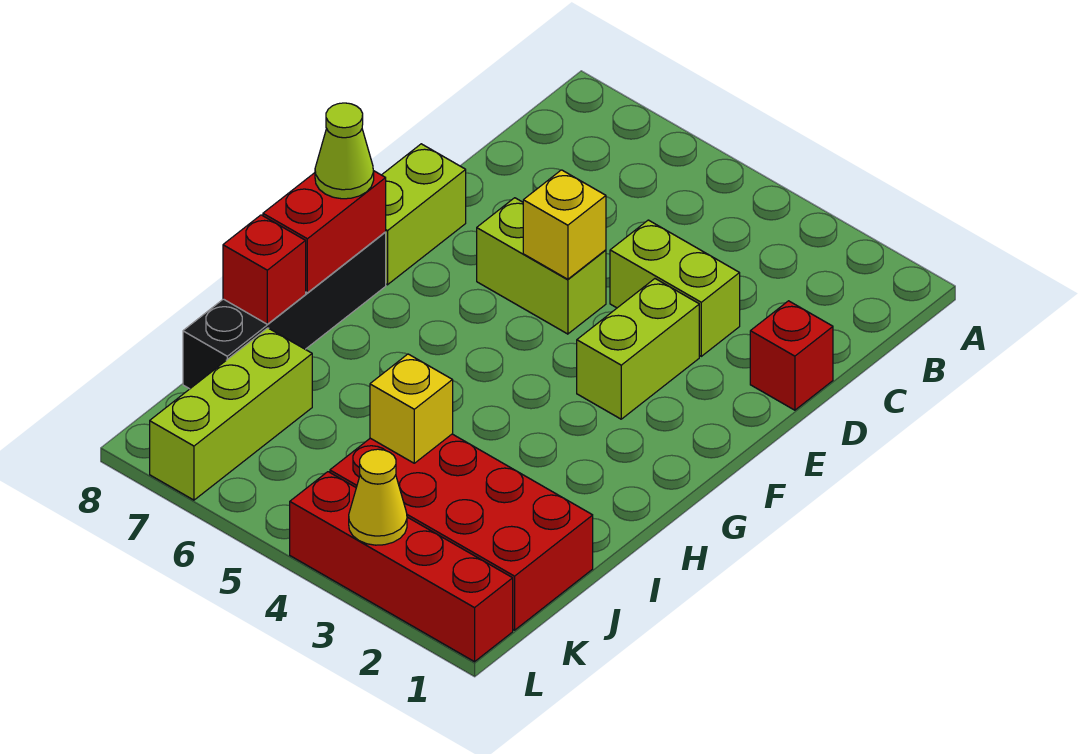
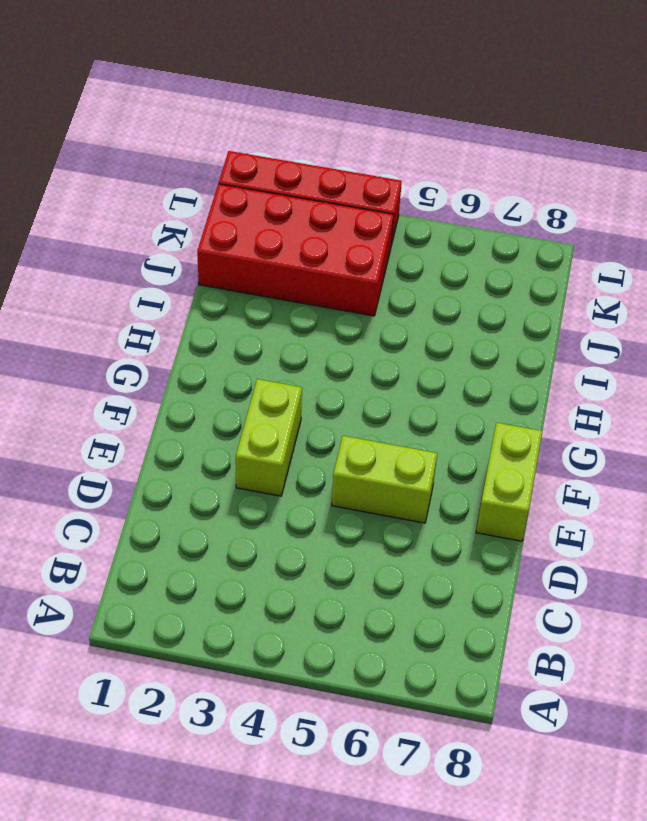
none -> red 1x1 brick [750,301,833,410]
none -> lime 1x2 brick [610,220,740,356]
none -> black 1x4 brick [183,233,386,389]

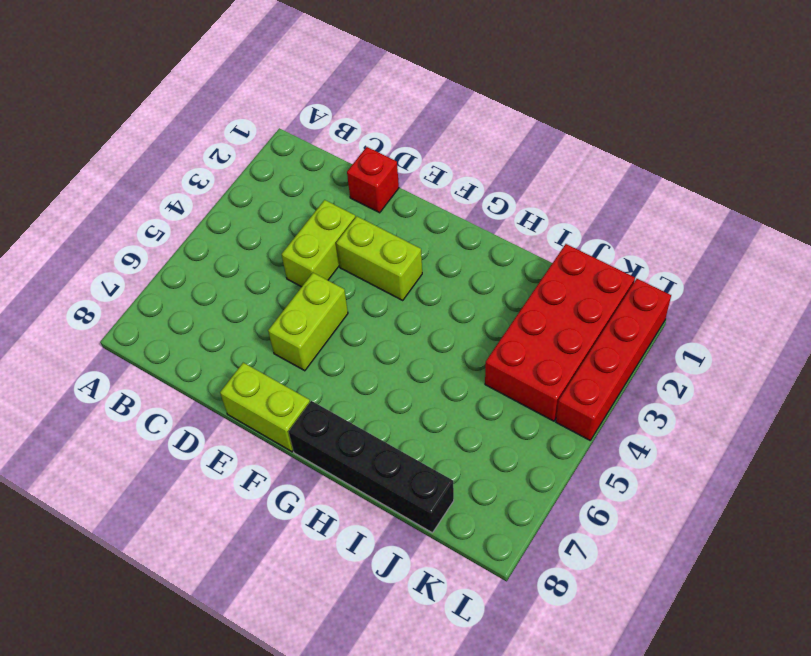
none -> lime 1x3 brick [150,328,312,500]
none -> yellow 1x1 brick [523,170,606,279]
none -> red 1x2 brick [263,171,386,293]

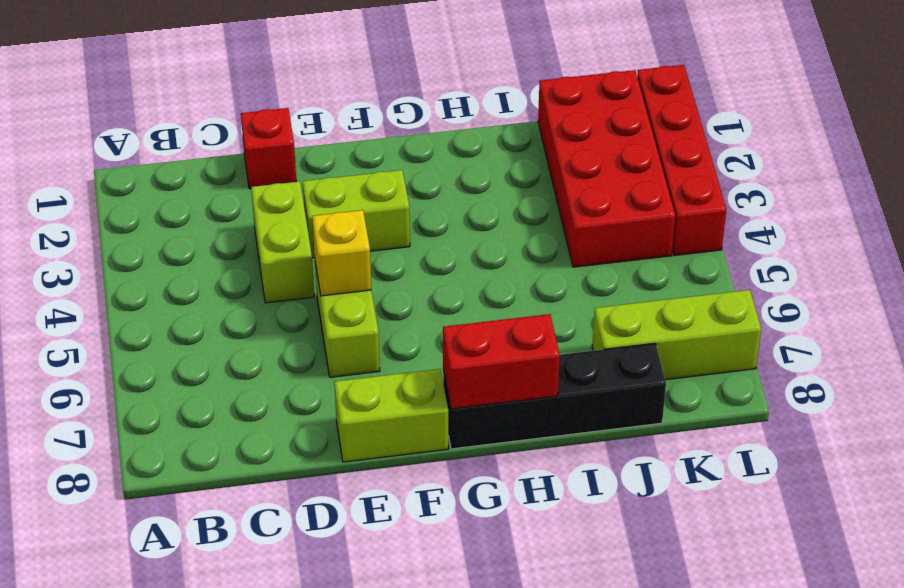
none -> red 1x1 brick [223,215,306,324]
none -> yellow 1x1 brick [370,354,453,463]
none -> yellow 1x1 cone [349,449,407,545]

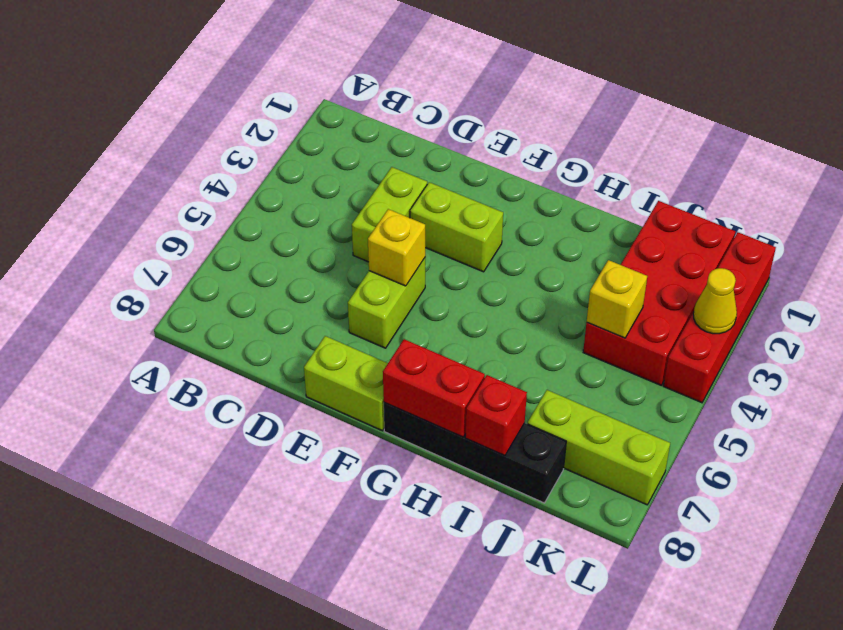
none -> red 1x1 brick [750,301,833,410]
none -> lime 1x1 cone [315,103,374,199]

